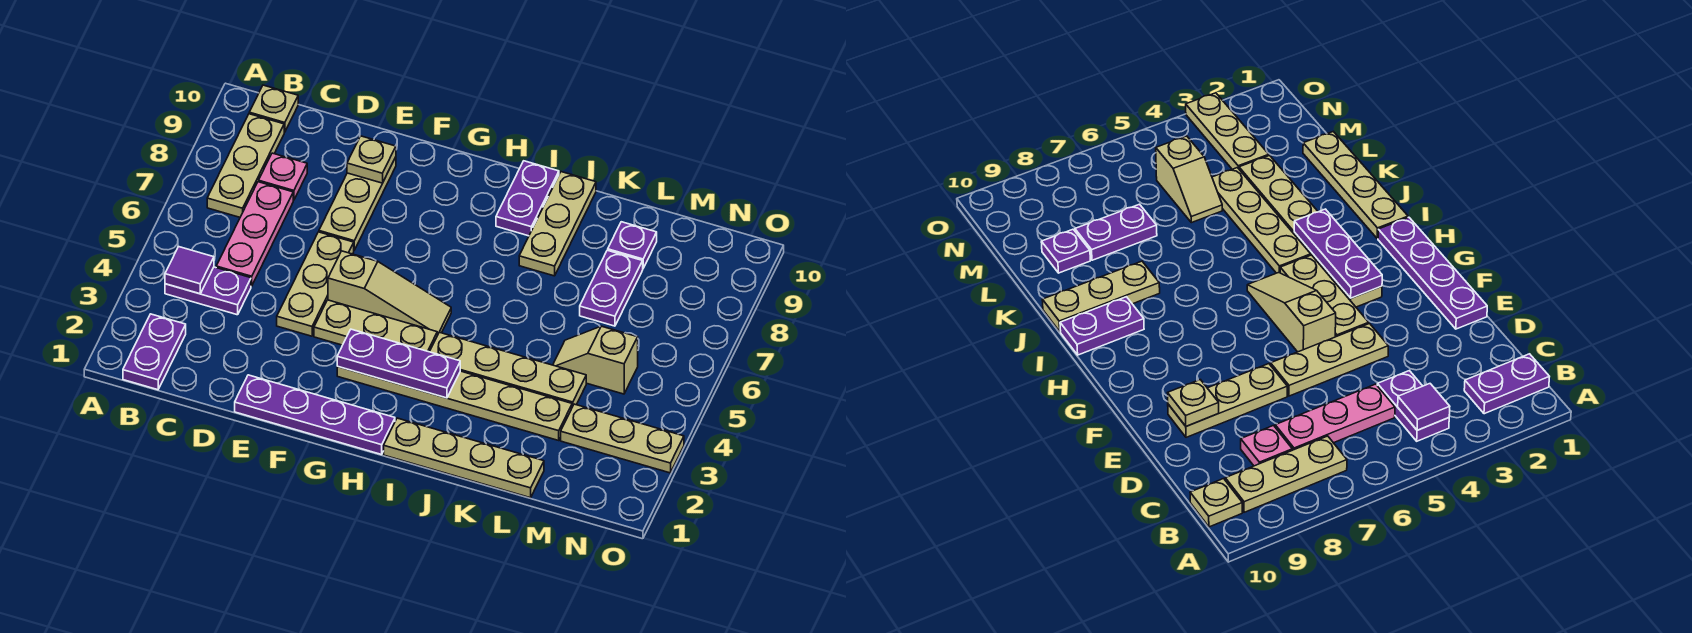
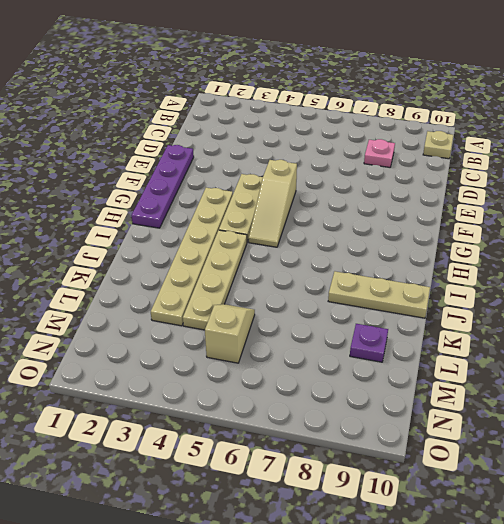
none -> purple 1x2 plate [123,314,186,390]
none -> purple 1x2 plate [165,267,251,315]
none -> tan 1x3 plate [207,114,284,217]

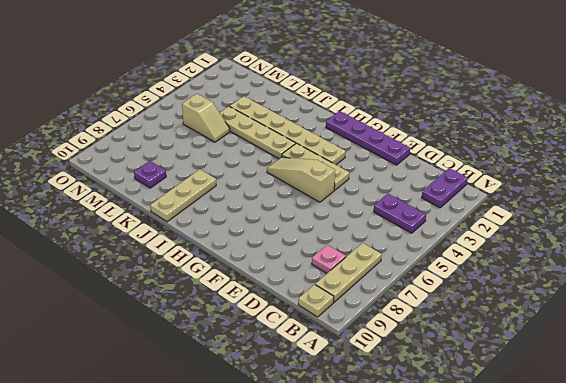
none -> pink 1x3 plate [216,182,293,286]
none -> tan 1x3 plate [277,232,354,336]
none -> tan 1x3 plate [319,157,396,250]

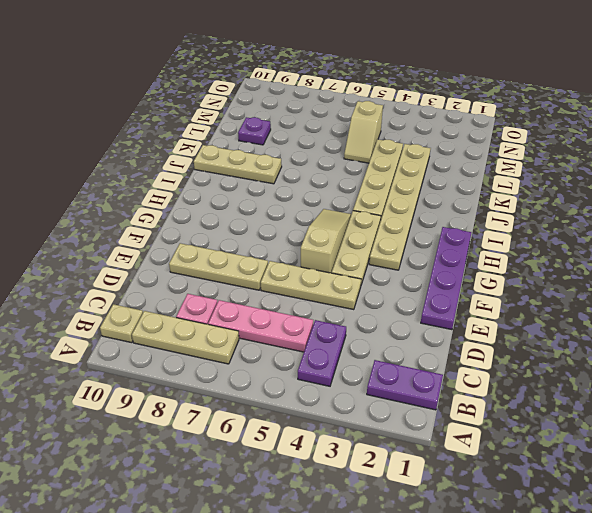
none -> tan 1x4 plate [384,418,544,498]
none -> purple 1x2 plate [496,161,559,236]
none -> purple 1x2 plate [580,250,643,326]

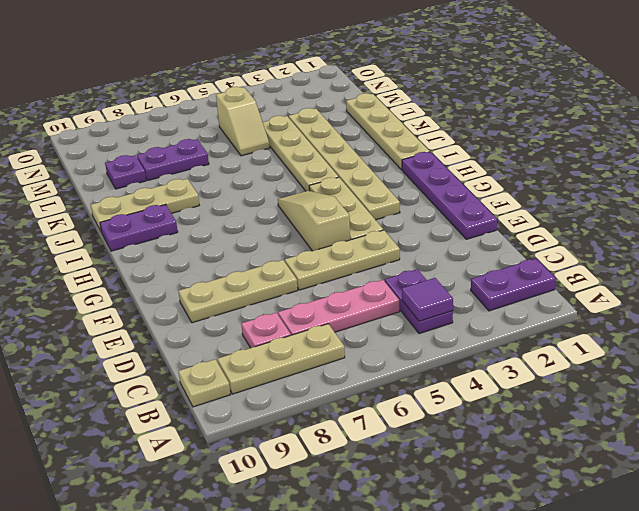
none -> tan 1x3 plate [561,404,684,473]
none -> tan 1x1 plate [347,136,396,183]
none -> purple 1x3 plate [337,329,460,398]

